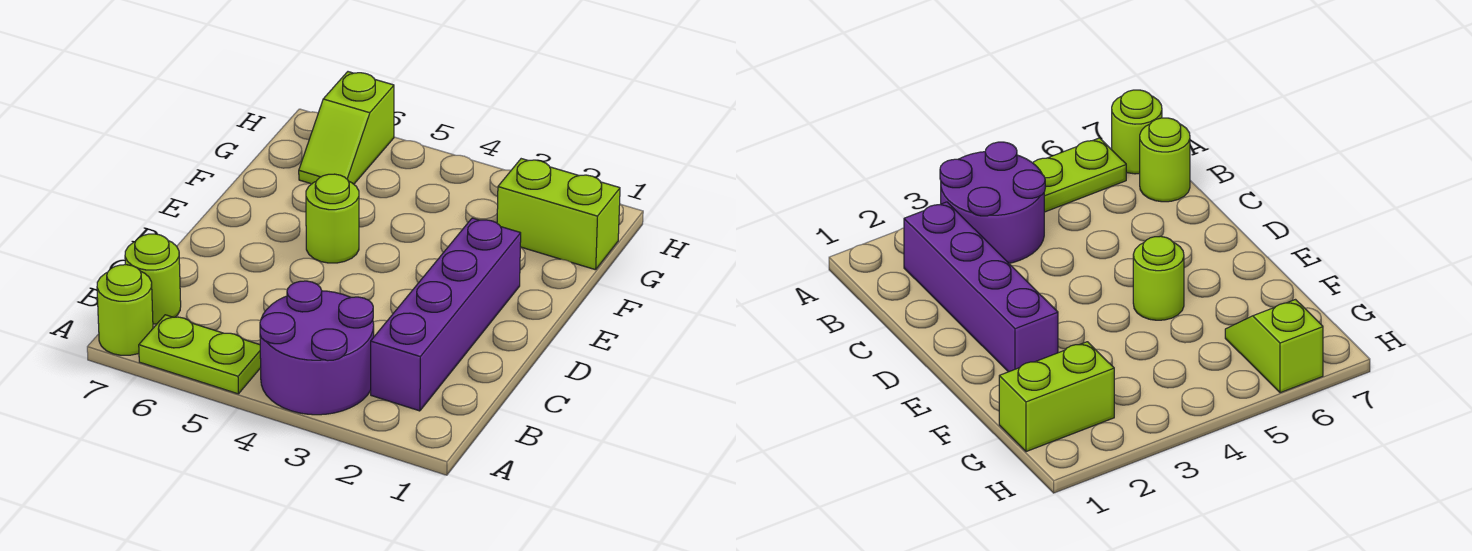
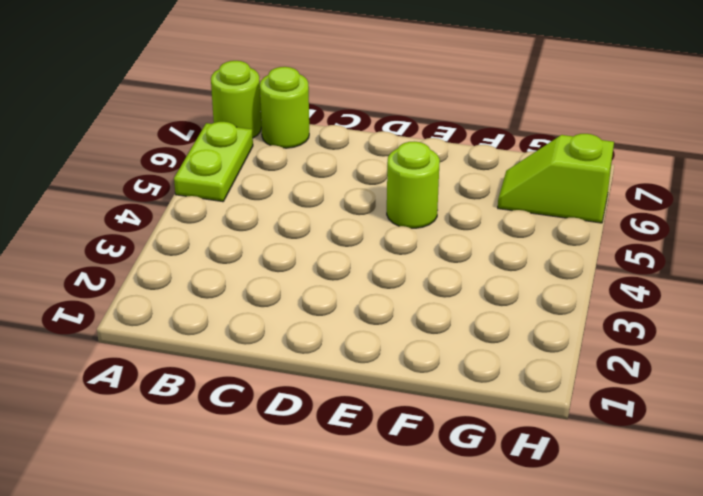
none -> purple 2x2 round brick [260,281,374,415]
none -> purple 1x4 brick [371,218,521,411]

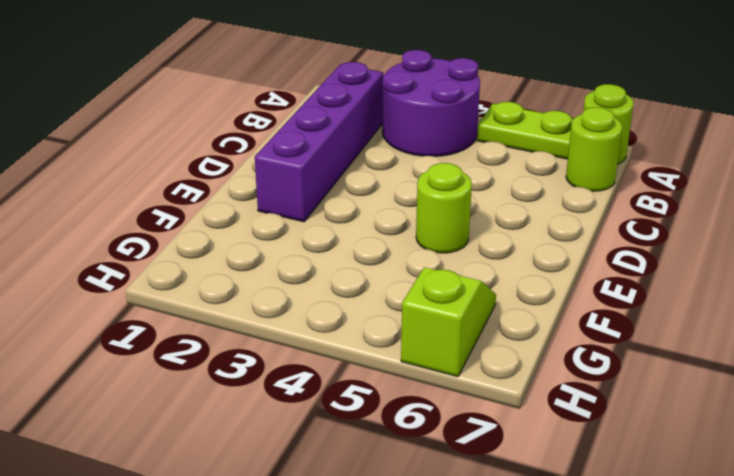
none -> lime 1x2 brick [497,159,620,270]

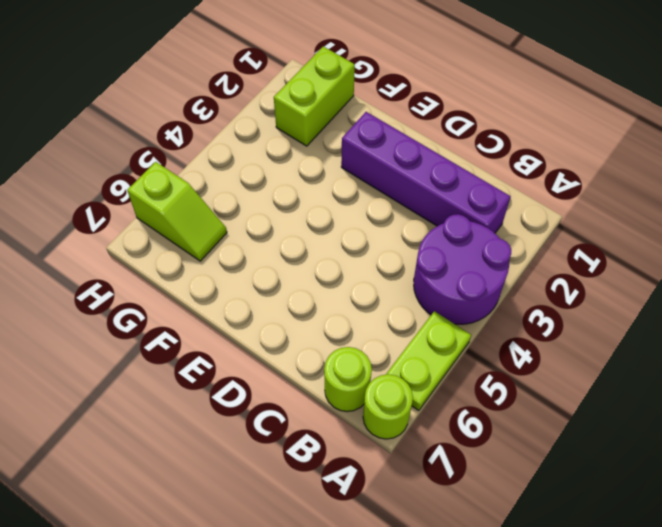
none -> lime 1x1 round brick [306,174,359,263]

